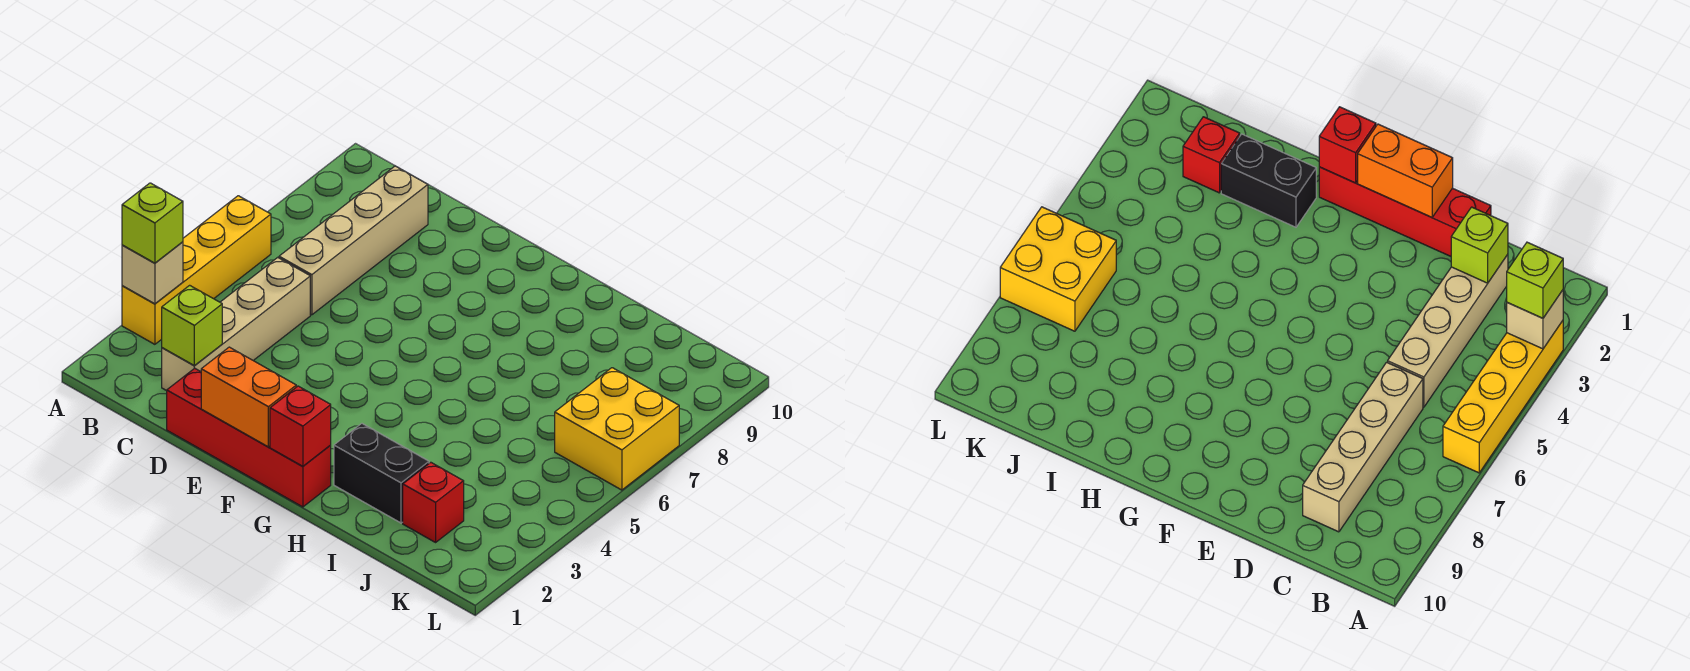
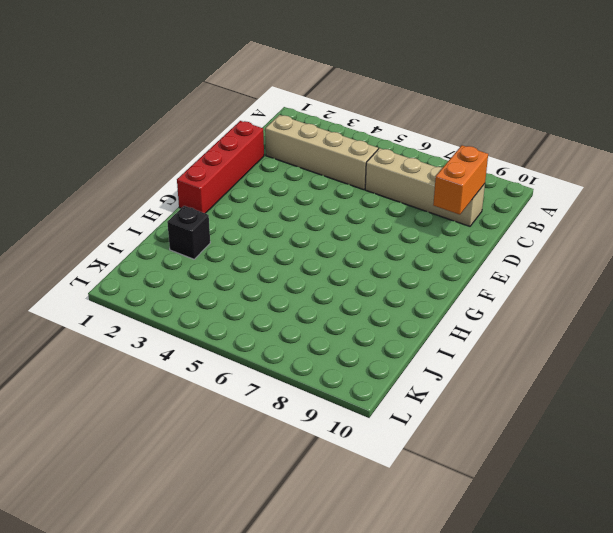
orange 1x2 brick [433,145,488,215] -> orange 1x2 brick moved to [201,347,296,447]
black 1x1 brick [167,206,210,259] -> black 1x2 brick [334,424,429,523]
none -> yellow 1x4 brick [122,196,271,344]
none -> red 1x1 brick [403,462,464,542]
none -> yellow 2x2 brick [555,368,679,490]

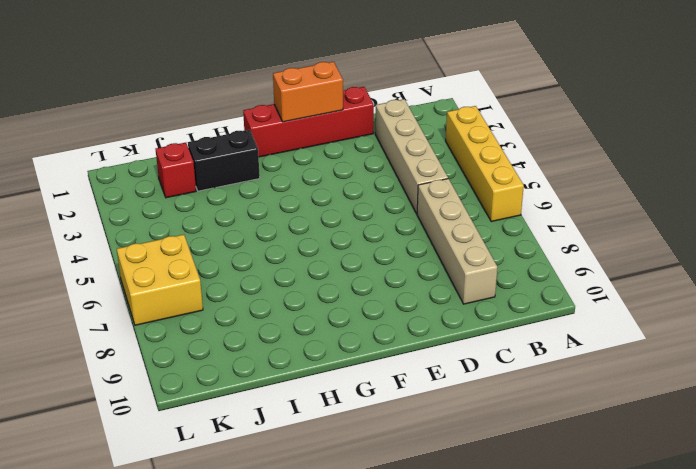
none -> tan 1x1 brick [122,242,183,304]
none -> lime 1x1 brick [162,285,222,365]
none -> red 1x1 brick [270,386,331,466]

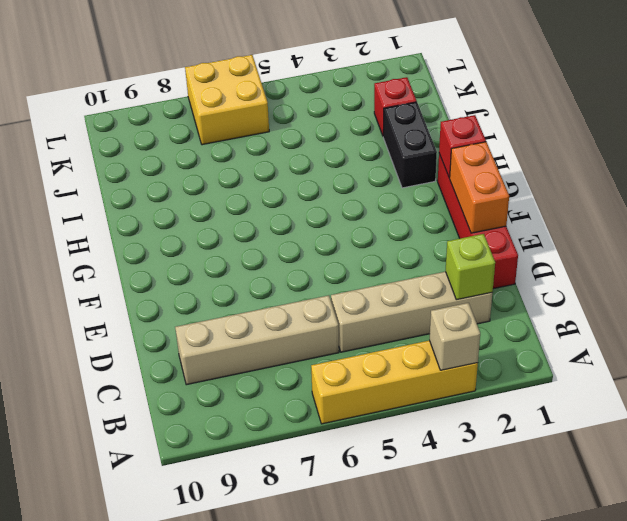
none -> lime 1x1 brick [122,183,183,263]

